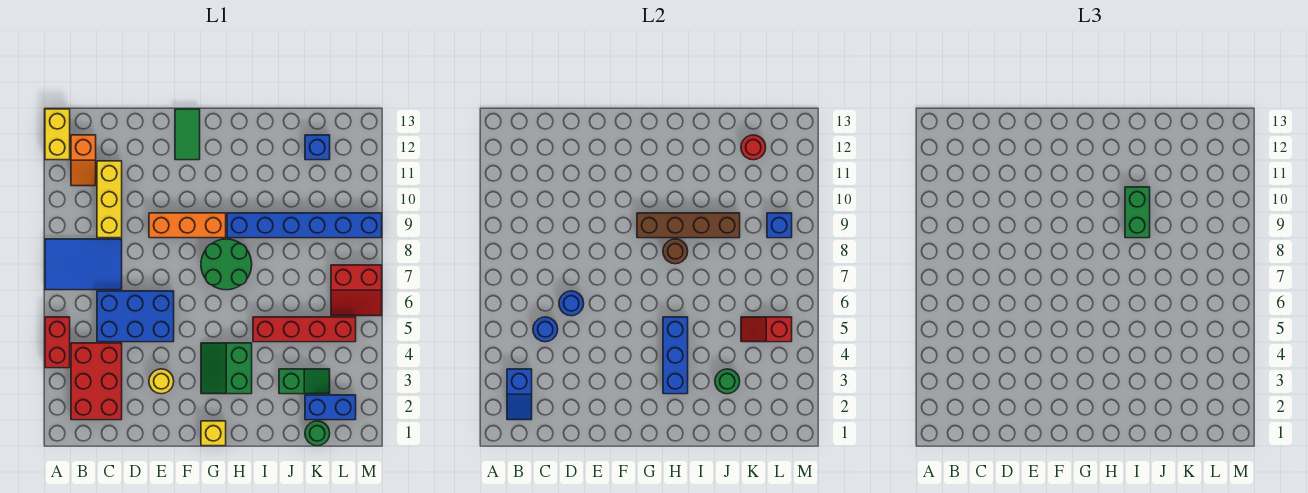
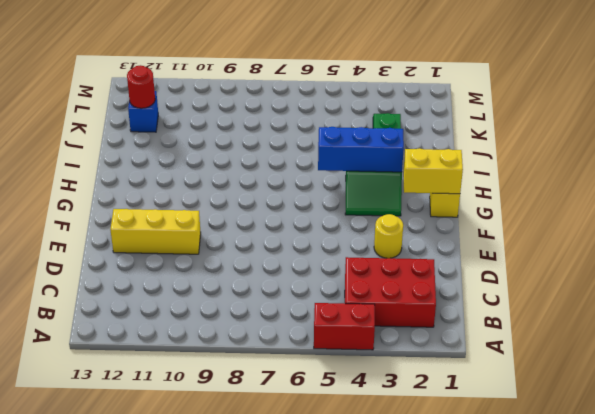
yellow 1x3 brick [110,209,201,254] -> yellow 1x3 brick moved to [97,161,122,238]
yellow 1x2 brick [403,148,463,194] -> yellow 1x2 brick moved to [45,109,70,160]
none -> blue 2x3 tile [45,239,122,290]
none -> orange 1x2 slope [71,135,96,186]
none -> blue 2x3 brick [97,291,174,342]
none -> orange 1x3 brick [149,213,226,238]

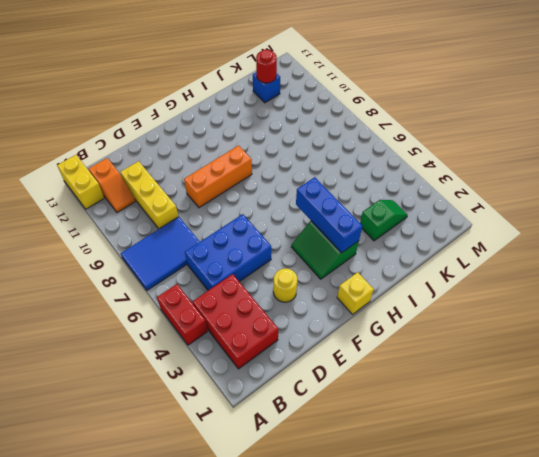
none -> green 1x2 tile [175,109,200,160]
none -> green 2x2 round brick [201,239,252,290]
none -> blue 1x6 brick [227,213,382,238]
none -> red 1x4 brick [253,317,356,342]

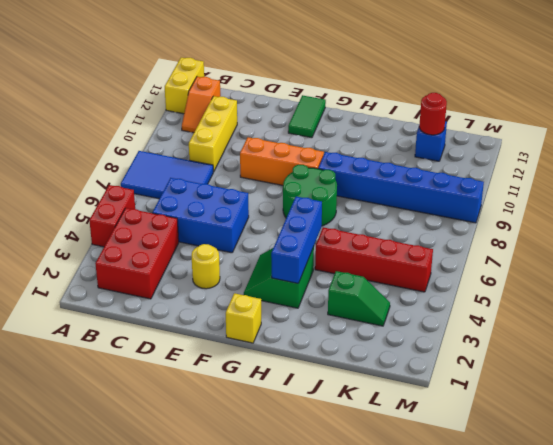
none -> green 1x1 round brick [305,421,330,446]
none -> blue 1x2 brick [305,395,356,420]
none -> red 2x2 slope [331,265,382,316]
none -> blue 1x2 slope [507,369,532,420]

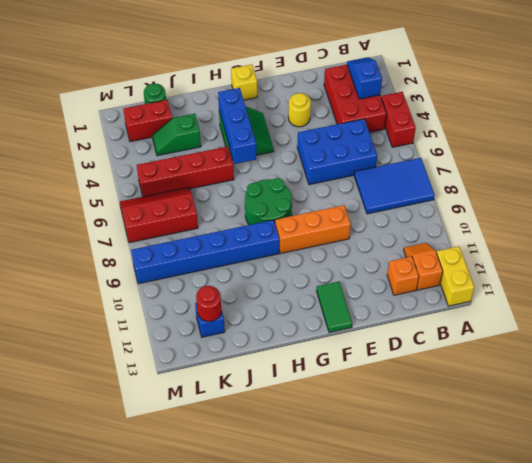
orange 1x1 brick [387,256,419,295] -> none
red 1x2 brick [123,100,172,142] -> blue 1x2 brick [305,395,356,420]
red 2x3 slope [120,188,198,243] -> red 2x2 slope [331,265,382,316]
none -> yellow 1x3 brick [97,161,122,238]
none -> blue 1x1 round brick [533,317,558,342]
none -> blue 1x1 round brick [559,291,584,316]
none -> brown 1x4 brick [637,213,740,238]

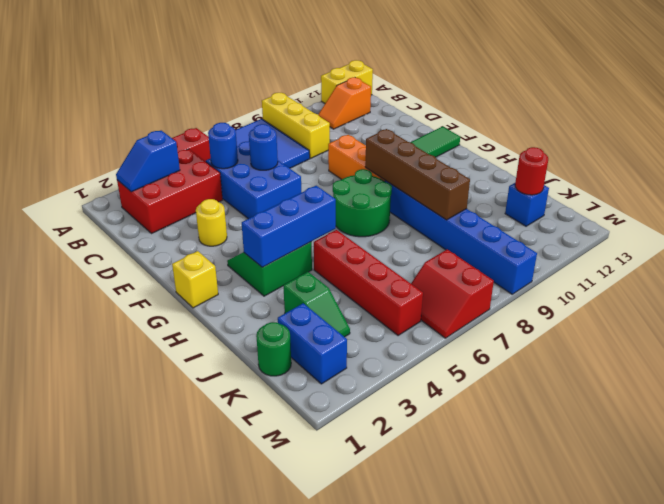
yellow 1x3 brick [262,93,330,158] -> yellow 1x3 brick turned to [97,161,122,238]
none -> brown 1x1 round brick [663,239,688,264]
none -> green 1x1 round brick [715,369,740,394]
none -> red 1x2 slope [741,317,792,342]
none -> blue 1x1 brick [767,213,792,238]

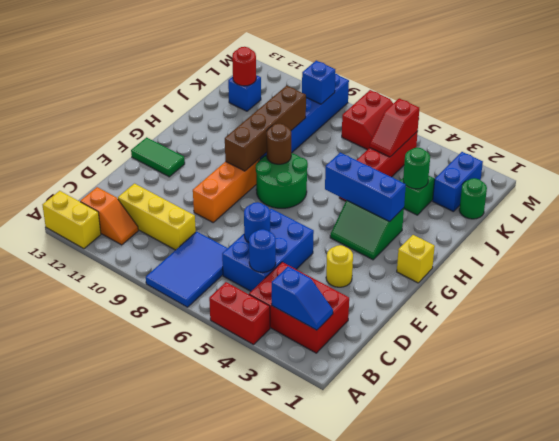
none -> green 1x2 brick [1125,187,1150,238]

